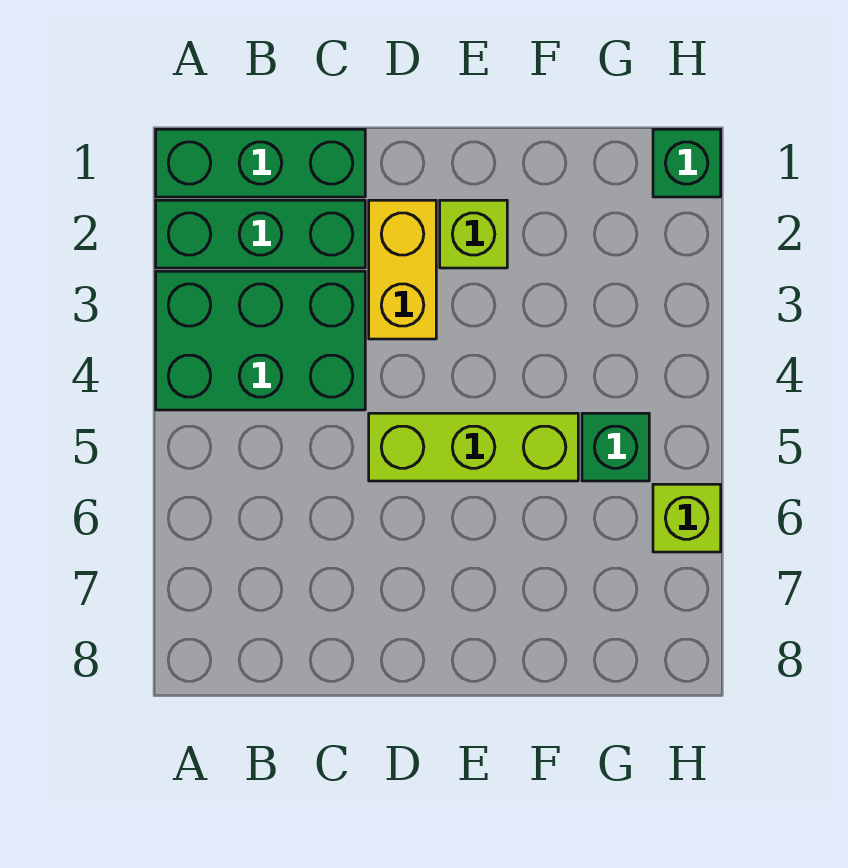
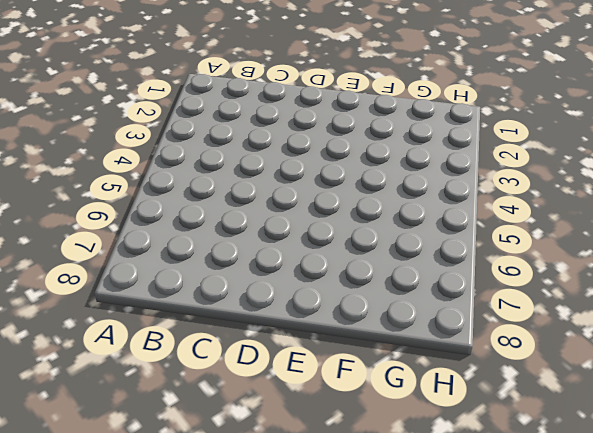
none -> green 1x3 brick [156,129,365,197]
none -> green 1x3 brick [156,200,365,268]

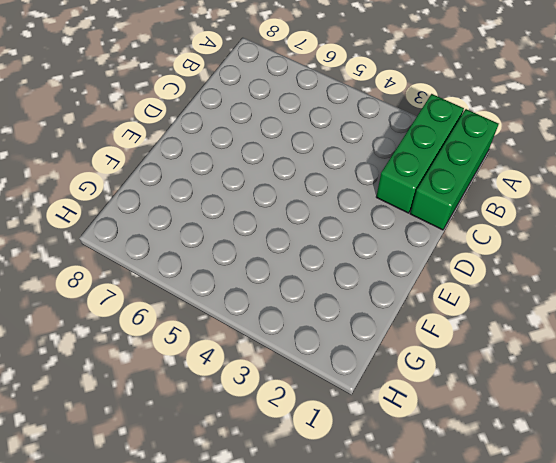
none -> green 2x3 brick [156,271,365,410]
none -> yellow 1x2 brick [369,200,436,339]

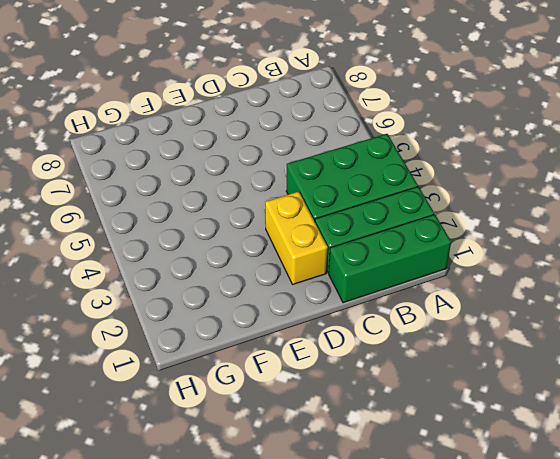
none -> lime 1x3 brick [369,413,578,481]
none -> lime 1x1 brick [440,200,507,268]

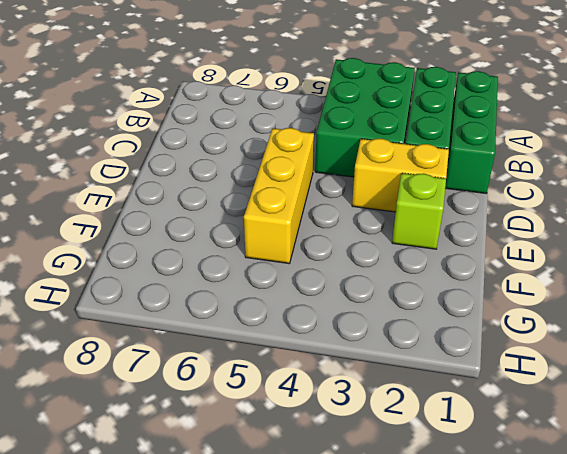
yellow 1x3 brick [244,128,314,264] -> lime 1x3 brick [369,413,578,481]
none -> green 1x1 brick [582,413,649,481]
none -> green 1x1 brick [653,129,721,197]

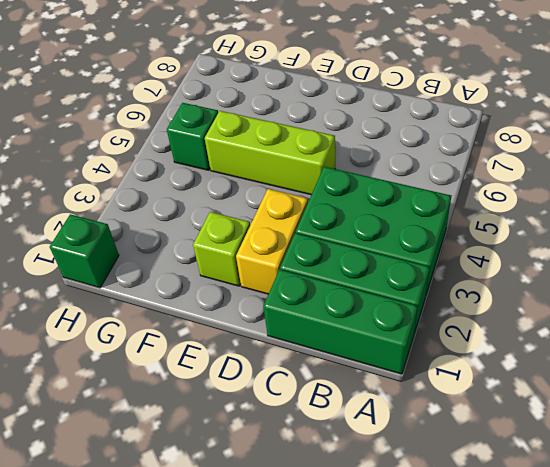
none -> lime 1x1 brick [653,484,721,552]

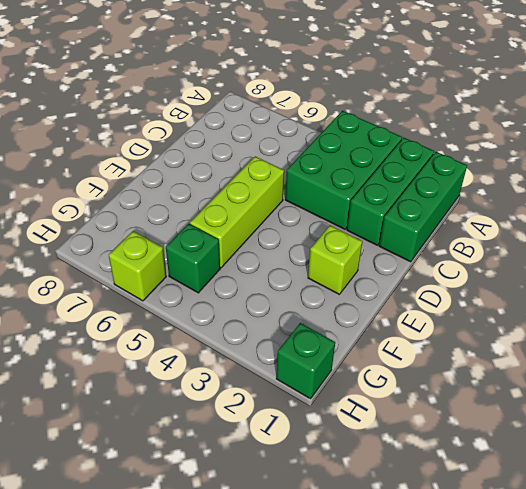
none -> yellow 1x2 brick [369,200,436,339]

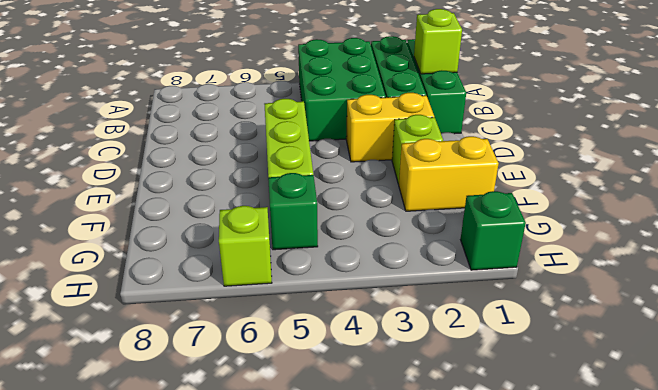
lime 1x1 brick [414,9,462,74] -> none
yellow 1x2 brick [399,136,499,211] -> none

